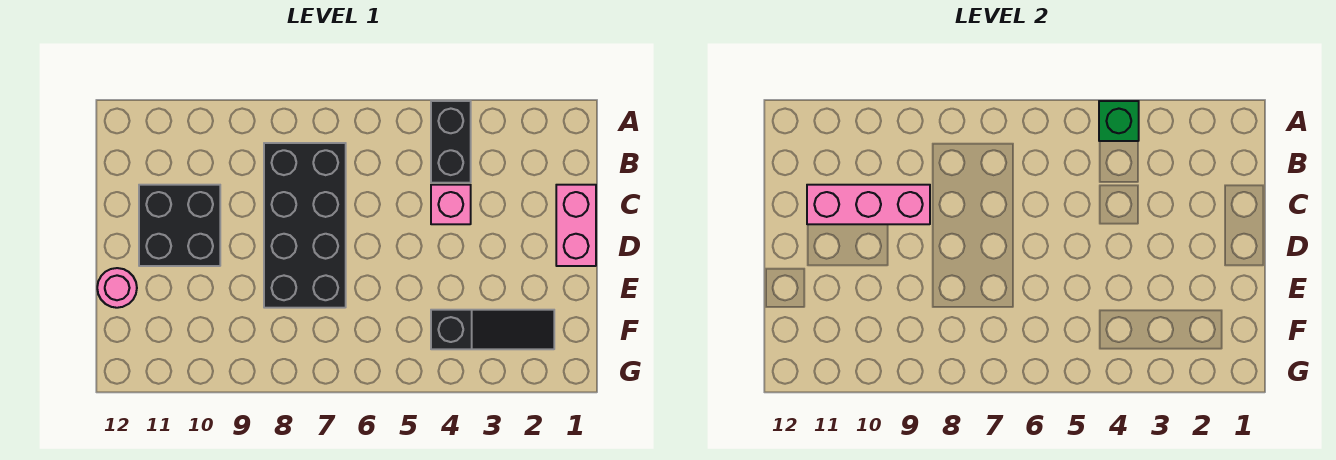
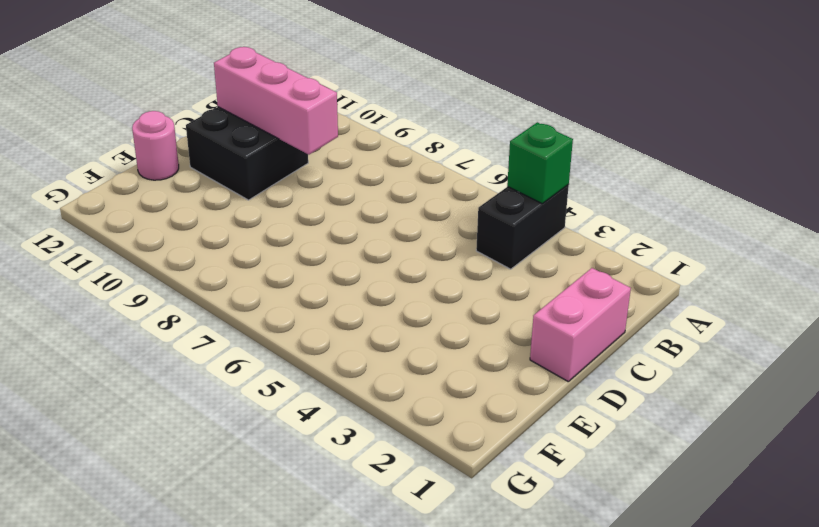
none -> black 2x4 brick [264,143,346,308]
none -> pink 1x1 brick [431,185,471,224]

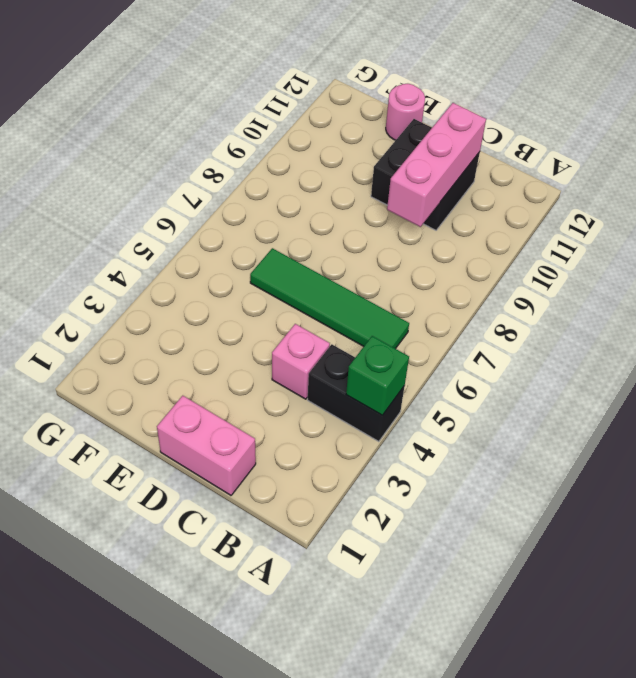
green 1x4 tile [250,248,409,349] -> none
none -> black 2x4 brick [264,143,346,308]
none -> black 1x3 slope [431,310,554,349]

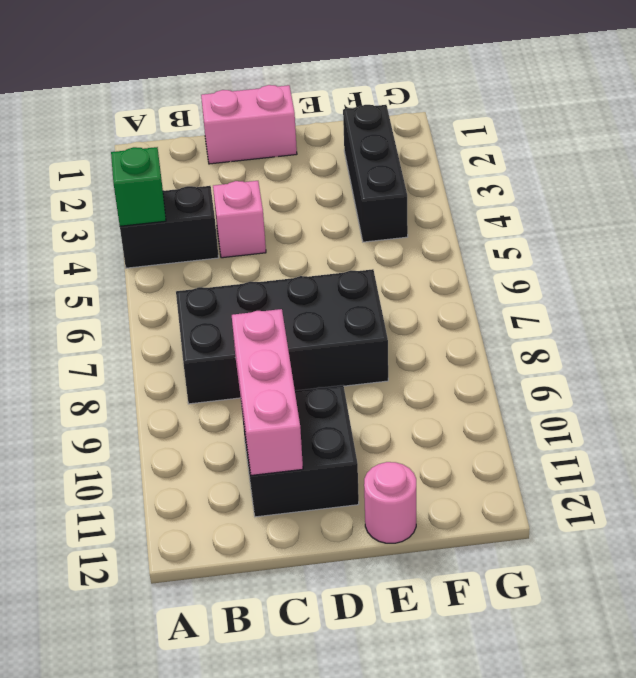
black 1x3 brick [343,105,408,242] -> black 1x3 slope [431,310,554,349]

